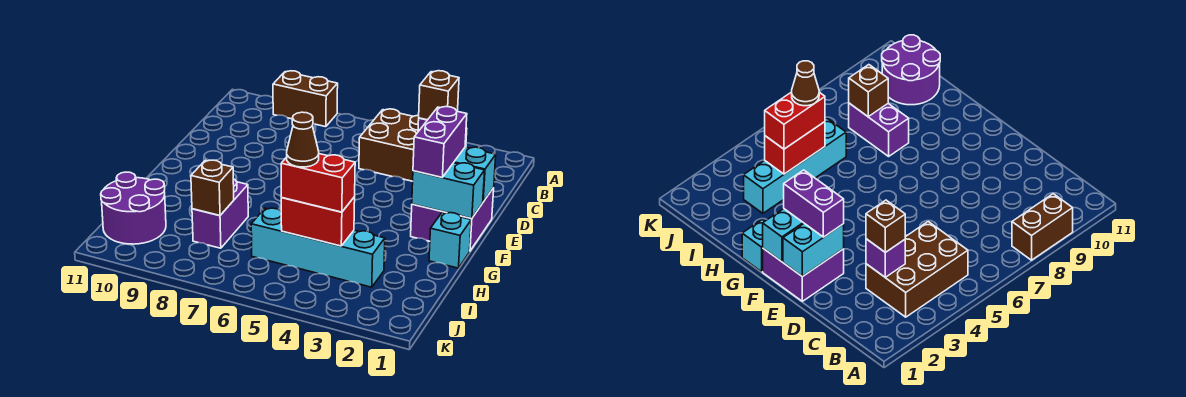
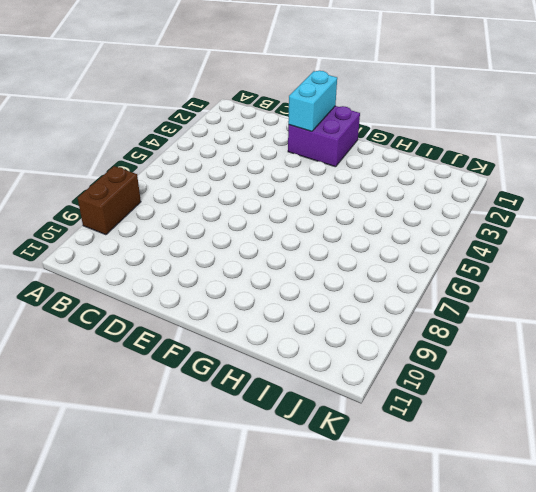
none -> brown 2x3 brick [359,109,467,181]
none -> cyan 1x1 brick [429,213,471,268]
none -> purple 1x2 brick [192,179,248,248]

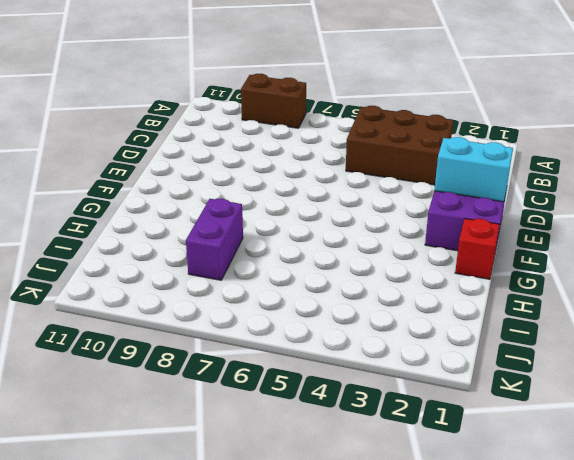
red 1x1 brick [455,219,499,279] -> cyan 1x1 brick [429,213,471,268]
none -> cyan 1x4 brick [251,208,385,287]
none -> purple 2x2 round brick [101,172,166,244]
none -> purple 1x1 brick [866,239,905,277]

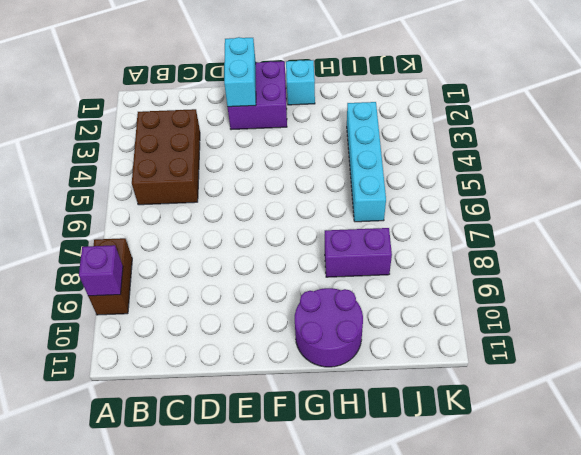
purple 1x1 brick [79,245,123,296] -> purple 1x1 brick moved to [866,239,905,277]
purple 2x2 round brick [295,288,363,367] -> purple 2x2 round brick moved to [101,172,166,244]
none -> cyan 1x2 brick [412,163,485,218]
none -> red 1x2 brick [281,197,355,246]
none -> brown 1x1 brick [191,160,234,216]

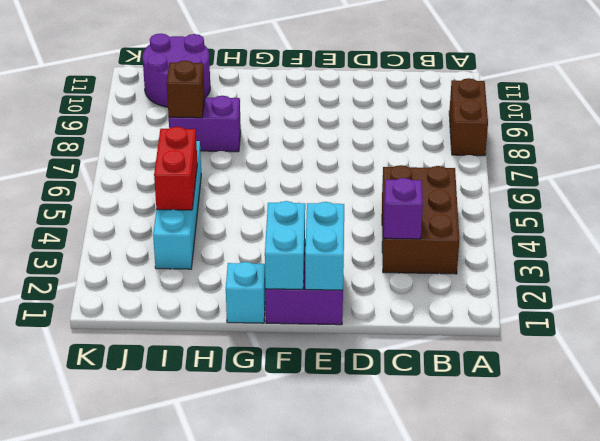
none -> brown 1x1 brick [419,71,459,120]
none -> purple 1x2 brick [413,107,467,177]
none -> red 1x2 brick [281,154,355,212]

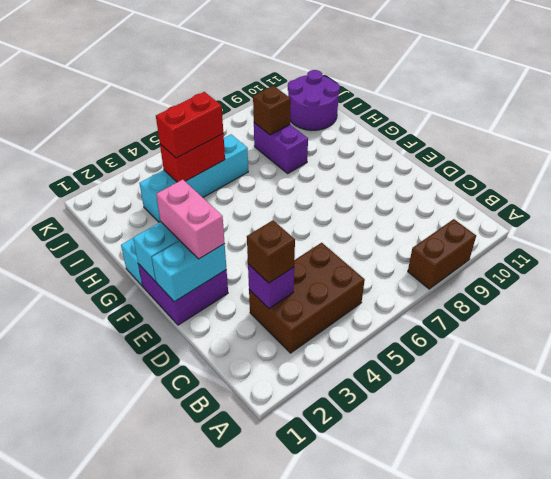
pink 1x2 brick [156,180,225,259] -> purple 1x2 brick [413,107,467,177]
none -> brown 1x1 cone [287,112,319,167]

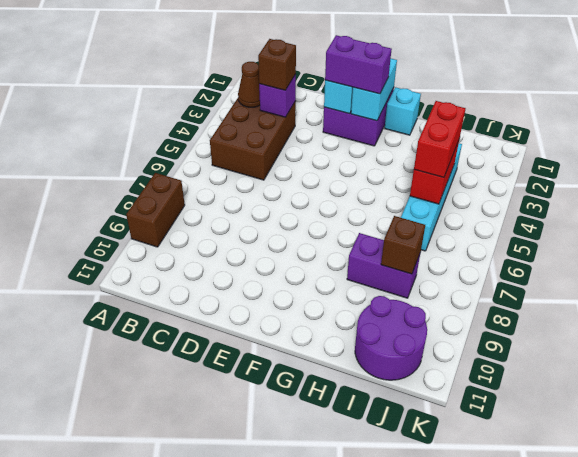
brown 1x1 cone [238,62,260,107] -> brown 1x1 cone moved to [287,112,319,167]

